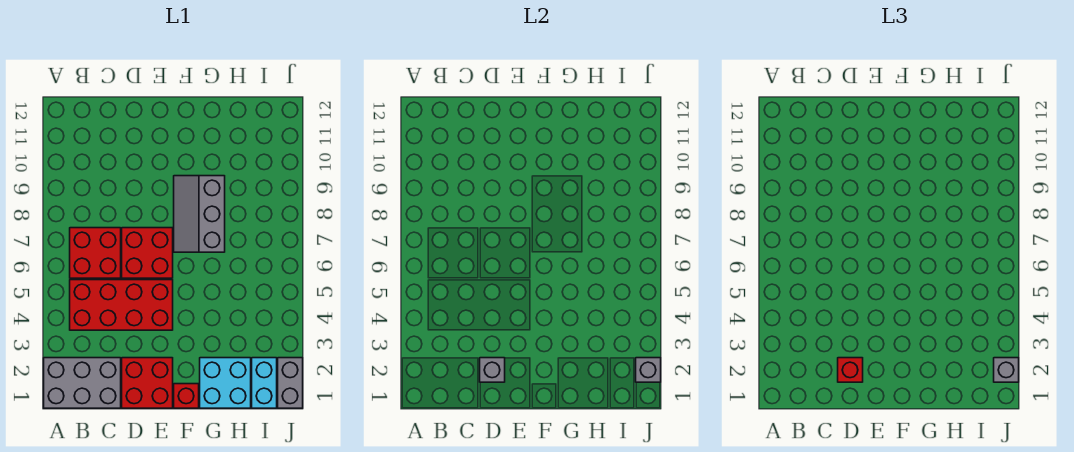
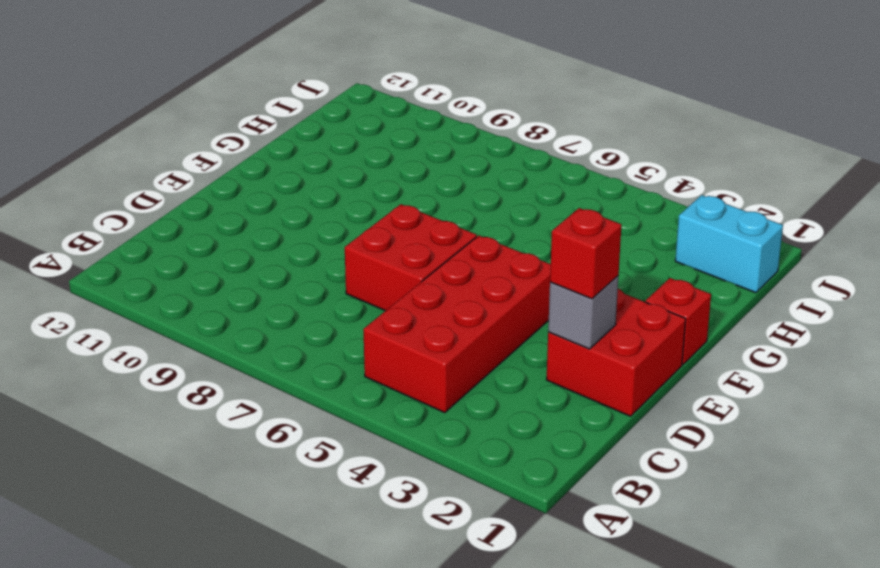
none -> grey 2x3 brick [44,358,121,408]
none -> red 2x2 brick [70,228,121,278]
none -> grey 2x3 slope [174,176,225,252]

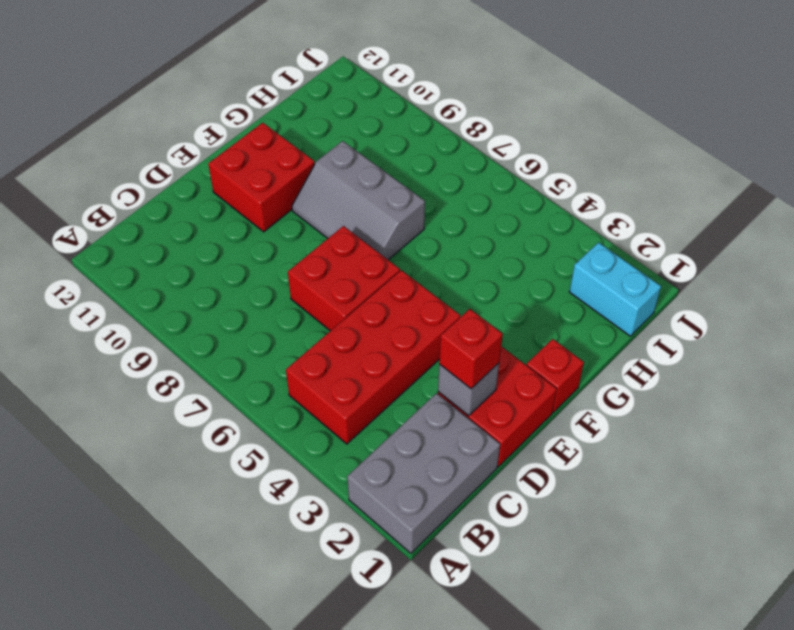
red 2x2 brick [209,123,315,232] -> red 2x2 brick moved to [70,228,121,278]
none -> cyan 2x2 brick [200,358,251,408]
none -> grey 1x2 brick [278,358,303,408]
none -> grey 1x1 brick [636,358,661,382]

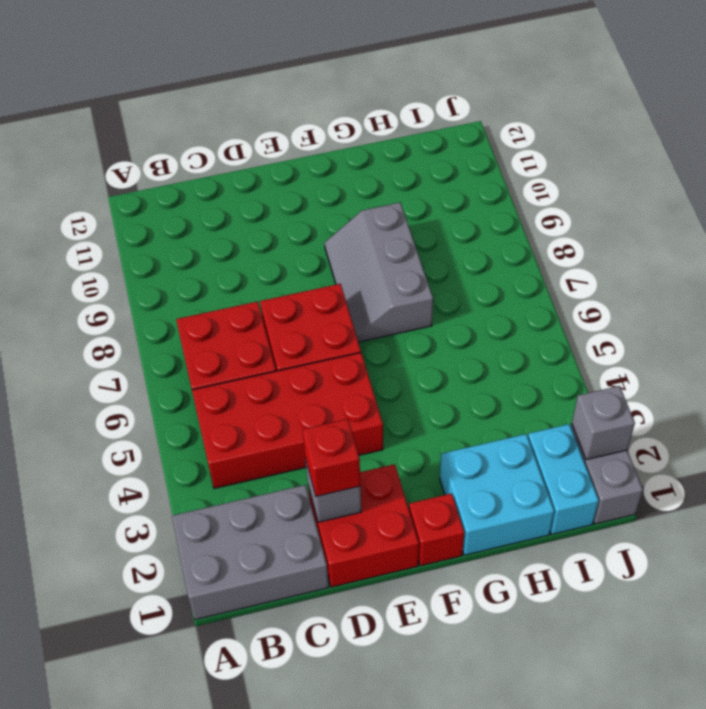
none -> grey 1x1 brick [994,358,1019,382]

